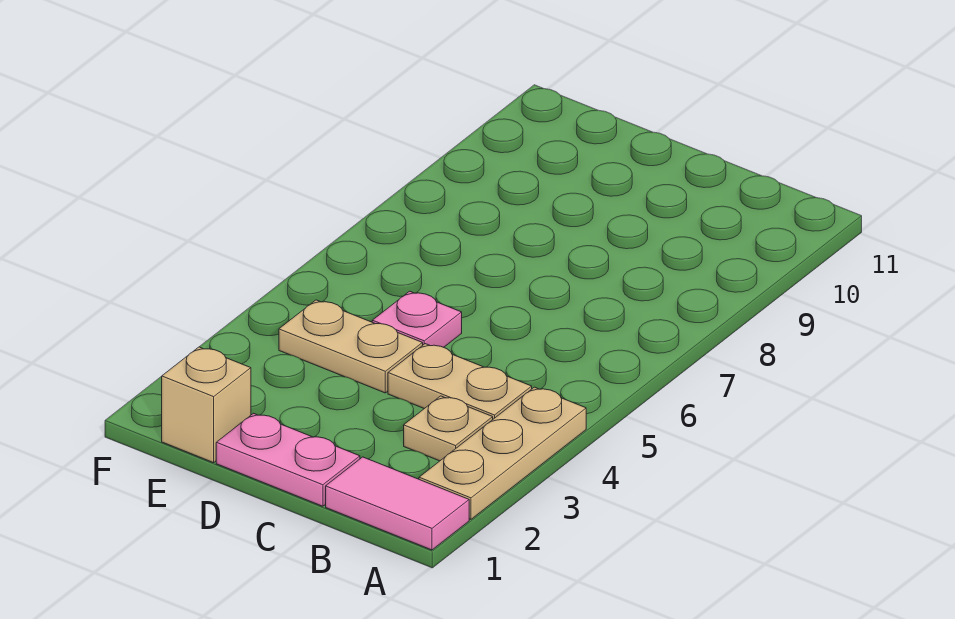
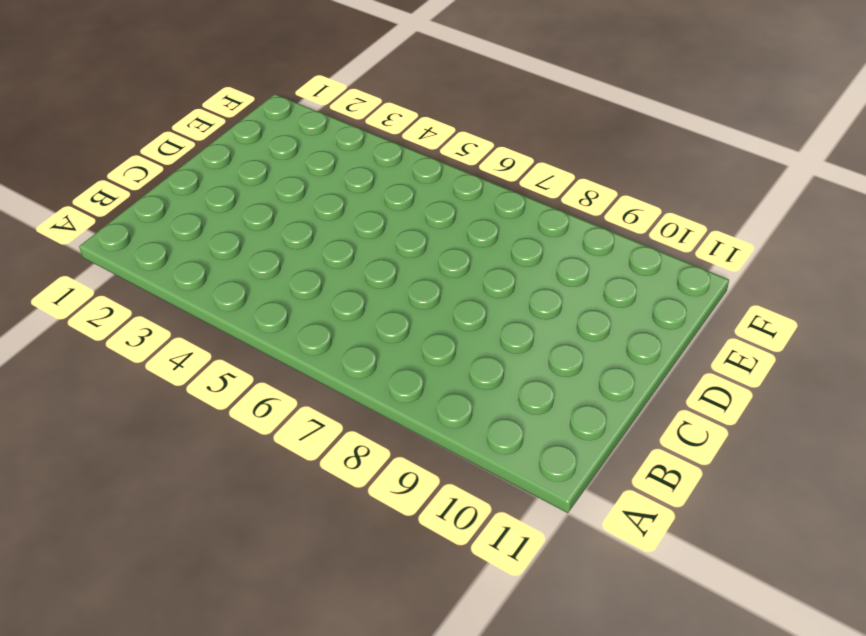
none -> pink 1x2 tile [326,457,469,550]
none -> tan 1x3 plate [419,387,586,519]

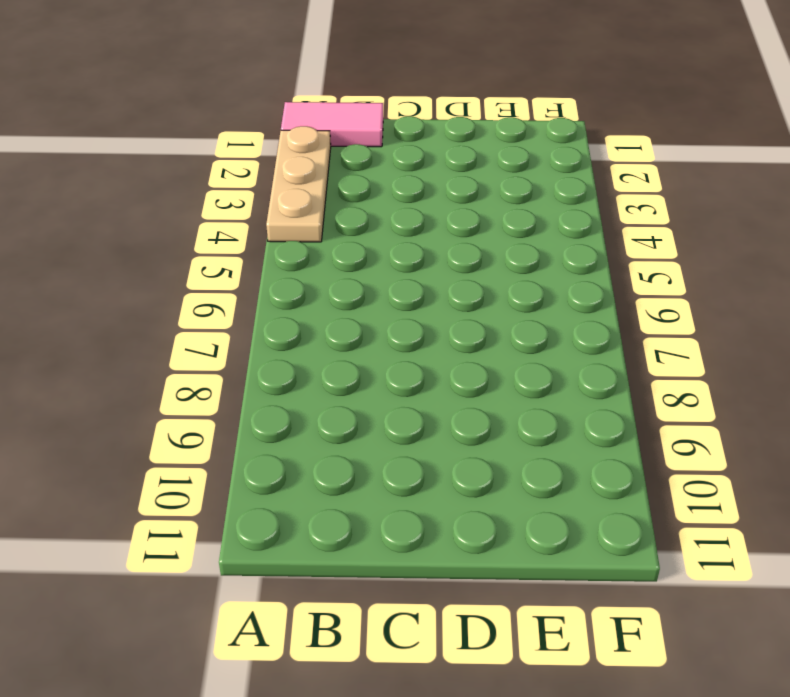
none -> tan 1x1 plate [404,396,493,461]
none -> tan 1x2 plate [388,344,532,419]

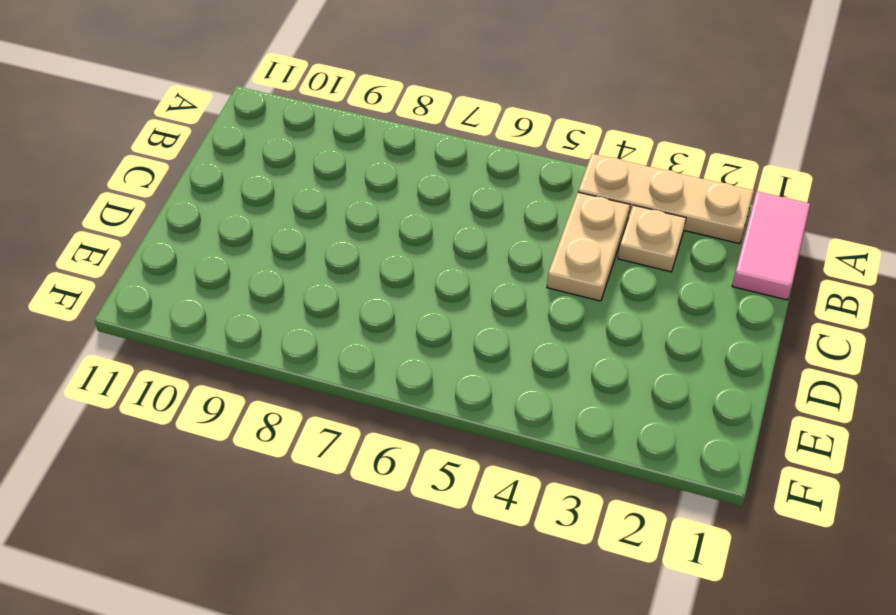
none -> pink 1x2 plate [216,413,360,506]
none -> tan 1x2 plate [279,300,423,393]

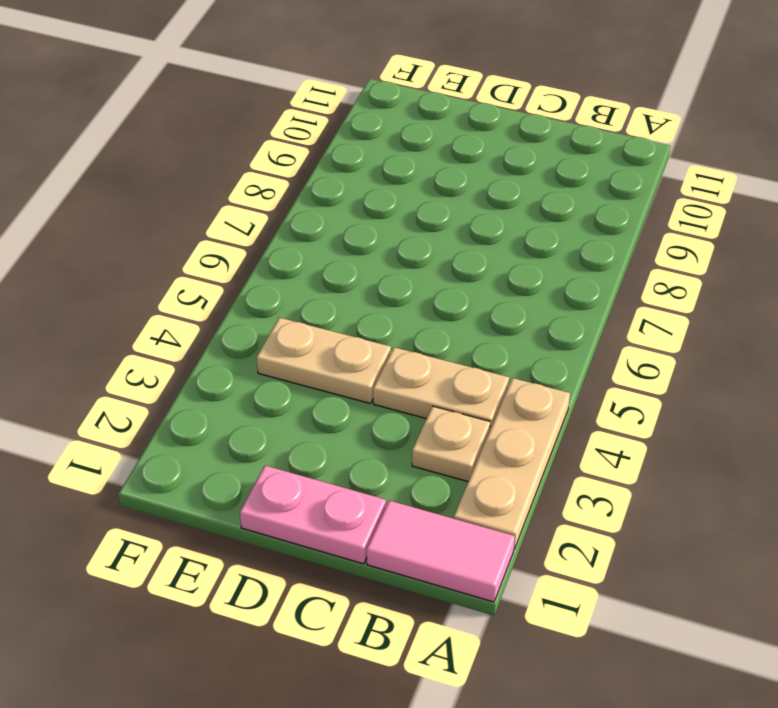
none -> pink 1x1 plate [372,291,462,347]
none -> tan 1x1 brick [162,347,251,463]

